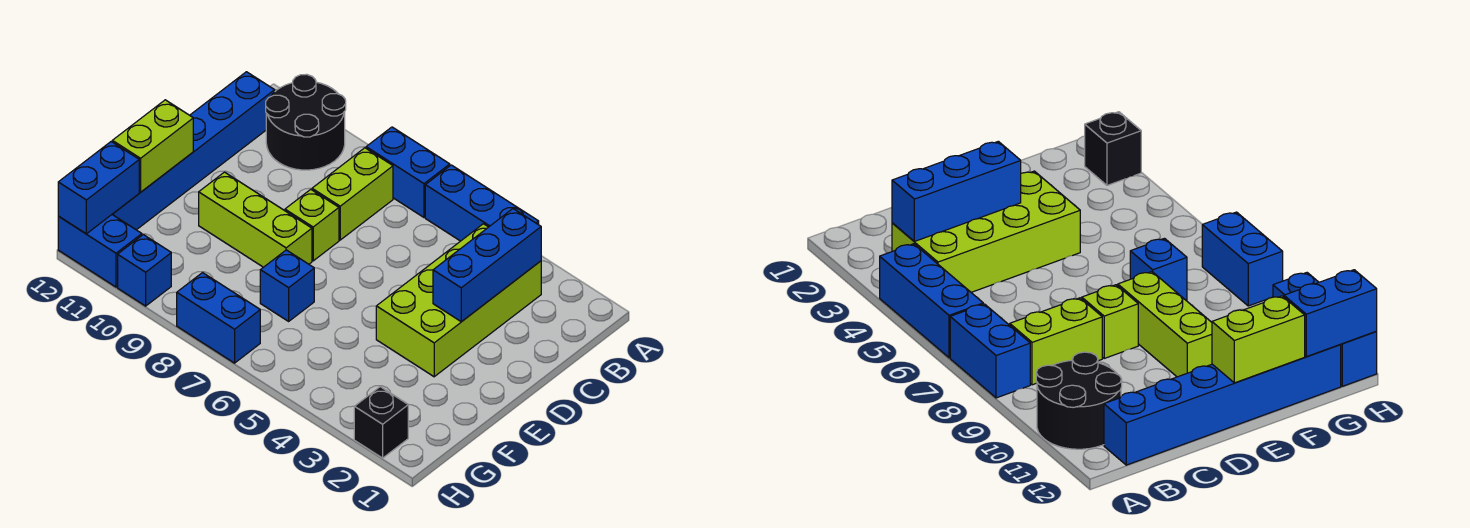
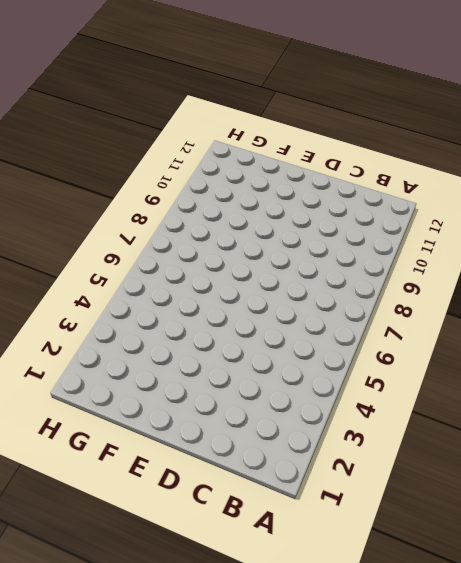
none -> blue 1x3 brick [425,165,539,241]
none -> blue 1x2 brick [366,127,450,217]
none -> black 2x2 round brick [266,74,346,170]

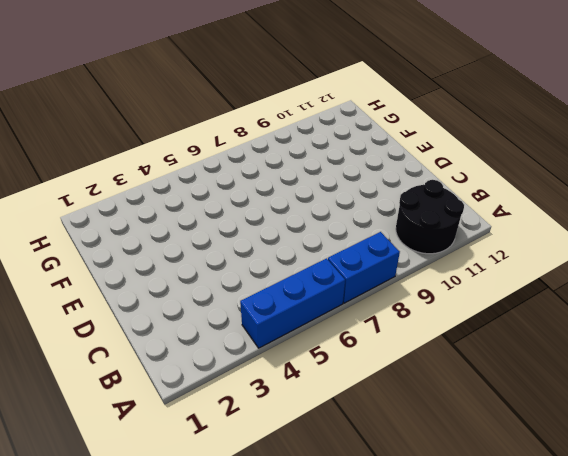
none -> lime 2x4 brick [376,224,541,377]
none -> lime 1x2 brick [312,148,393,240]
none -> blue 1x6 brick [112,72,275,230]

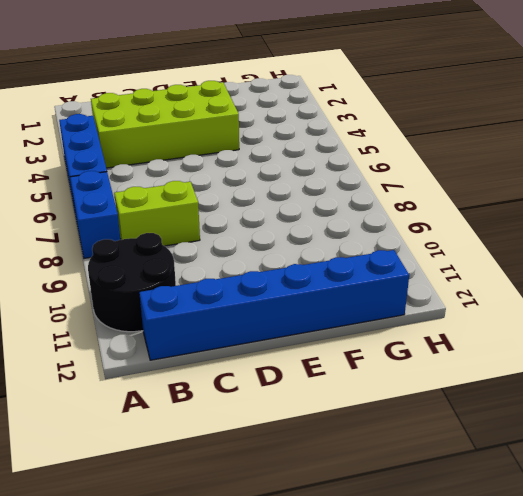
none -> lime 1x1 brick [285,189,339,261]
none -> lime 1x3 brick [199,172,312,267]
none -> blue 1x1 brick [260,250,314,321]

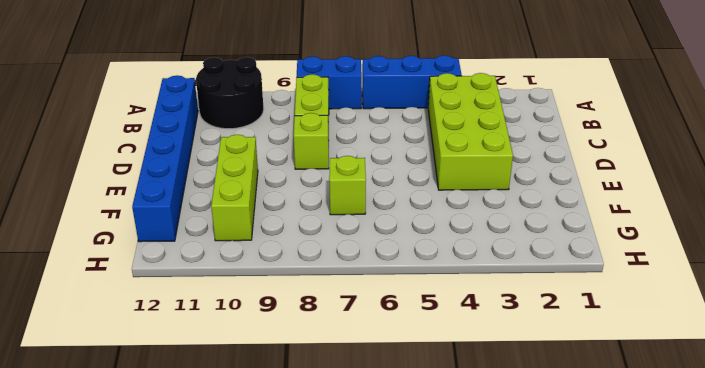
lime 1x3 brick [211,135,258,241] -> lime 1x3 brick turned to [199,172,312,267]
lime 1x1 brick [329,156,366,215] -> blue 1x1 brick [260,250,314,321]
none -> black 1x1 brick [354,387,408,458]
none -> blue 1x2 brick [177,273,260,363]
none -> blue 1x1 brick [118,235,171,306]

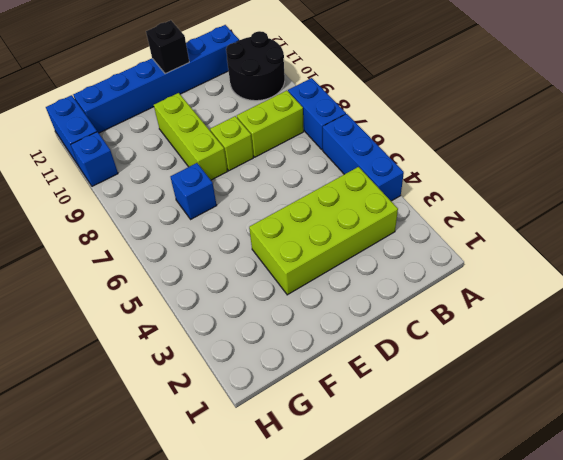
black 1x1 brick [146,20,189,74] -> black 1x1 brick moved to [354,387,408,458]
none -> blue 1x2 brick [177,273,260,363]
none -> blue 1x3 brick [433,209,541,322]
none -> lime 1x2 brick [112,100,193,192]

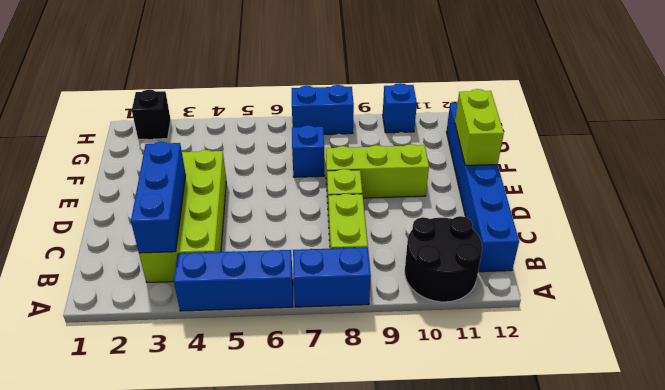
none -> blue 1x2 brick [58,215,142,287]
none -> blue 1x2 brick [58,142,139,234]

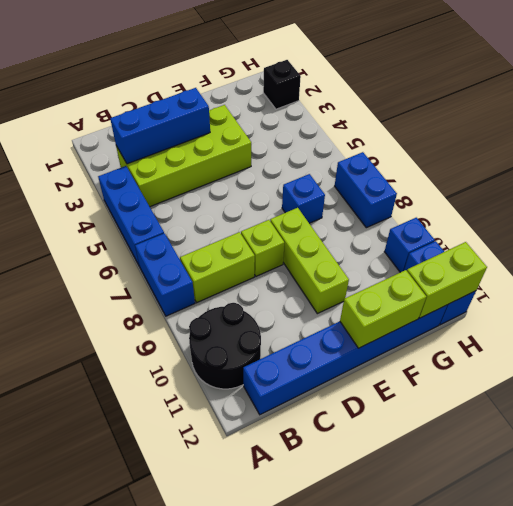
lime 1x2 brick [407,242,487,318] -> blue 1x2 brick [58,142,139,234]

